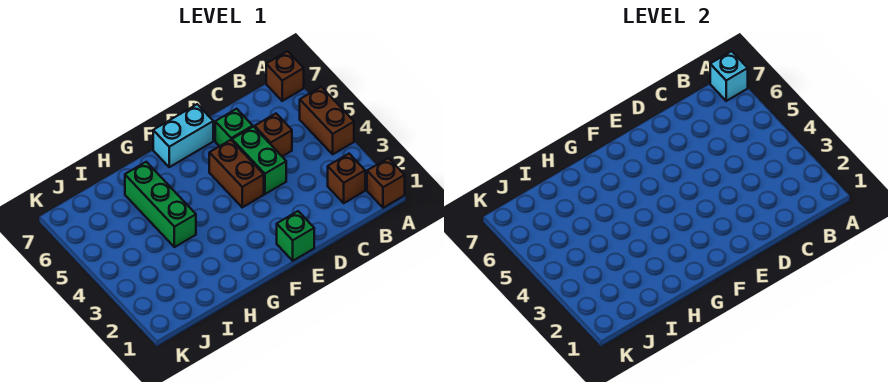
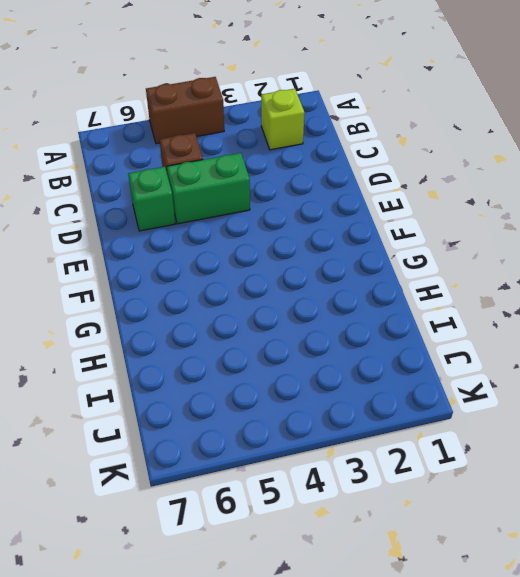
lime 1x1 brick [261,89,305,150] -> brown 1x1 brick [328,154,365,203]
none -> brown 1x1 brick [367,158,405,208]
none -> brown 1x1 brick [266,51,304,101]
none -> green 1x1 brick [277,211,314,261]

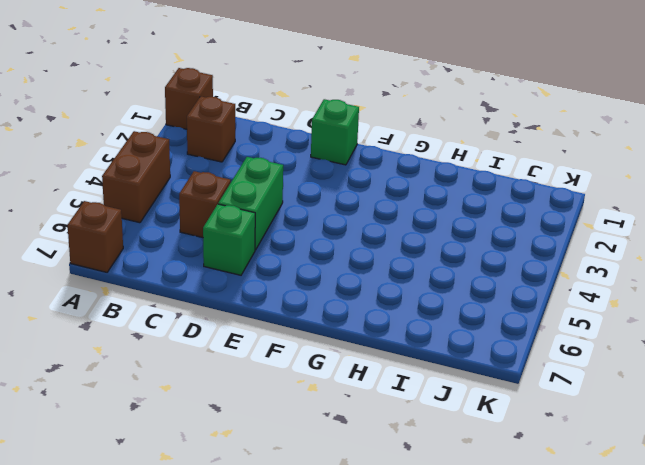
none -> brown 1x2 brick [209,140,264,207]
none -> cyan 1x2 brick [153,104,213,167]
none -> green 1x3 brick [125,162,196,247]

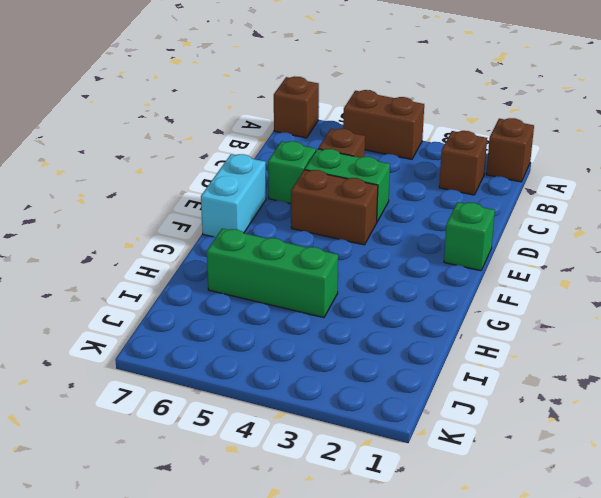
none -> cyan 1x1 brick [710,51,748,101]

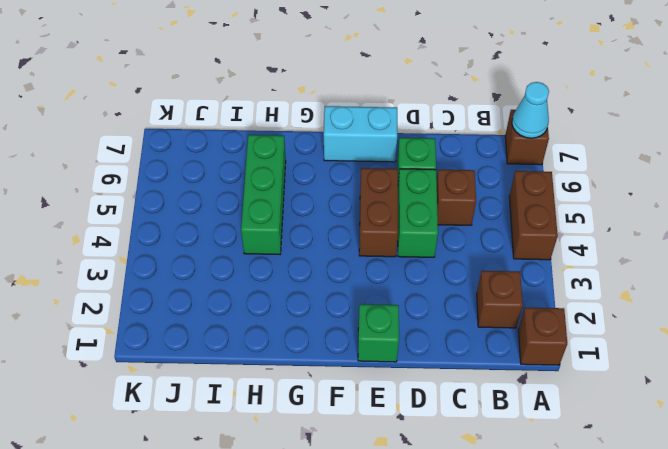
cyan 1x1 cone [512,82,549,138] -> cyan 1x1 brick [710,51,748,101]

